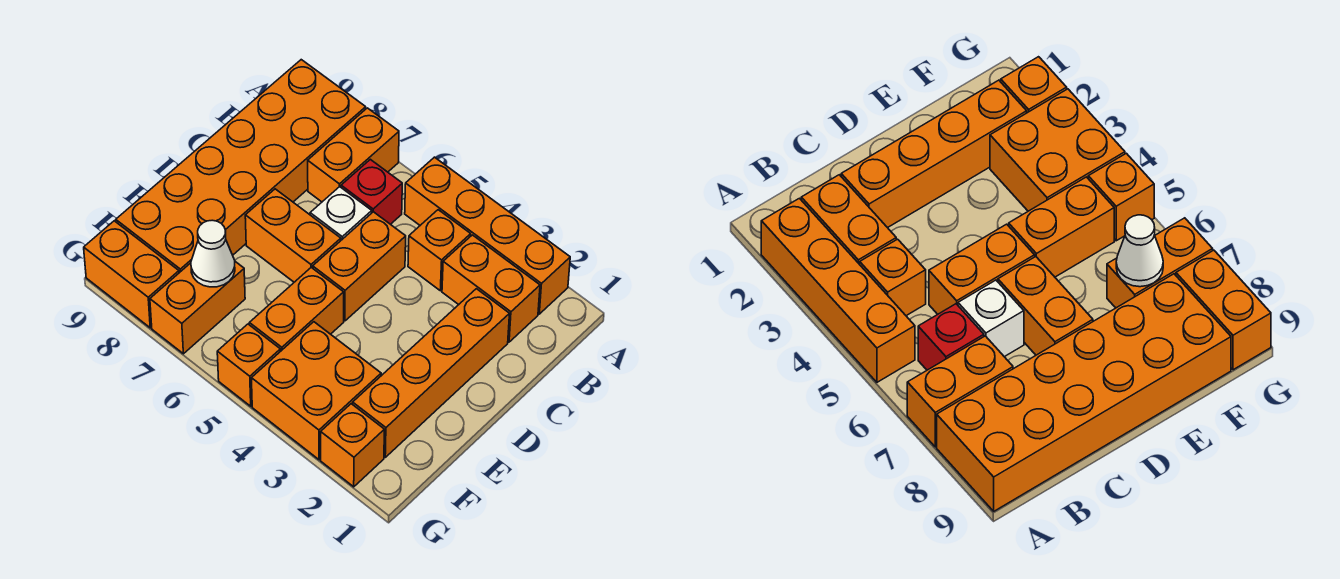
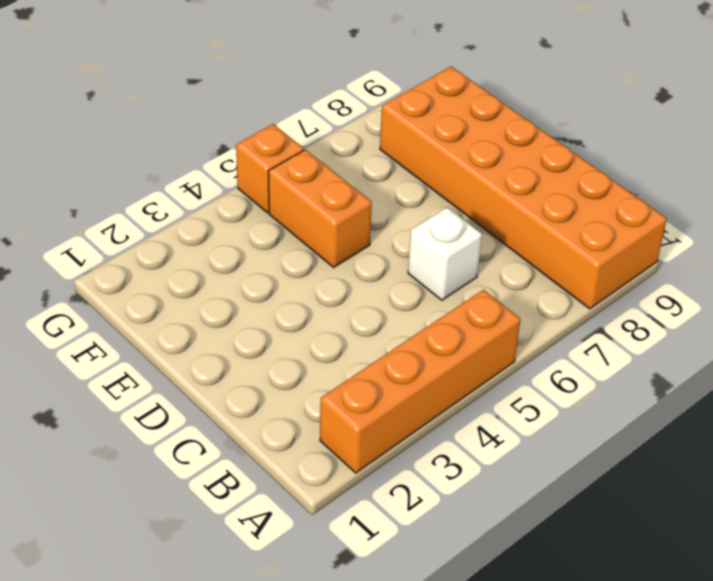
none -> orange 1x2 brick [308,108,399,202]
none -> orange 1x2 brick [442,235,540,342]
none -> orange 1x1 brick [408,210,471,291]

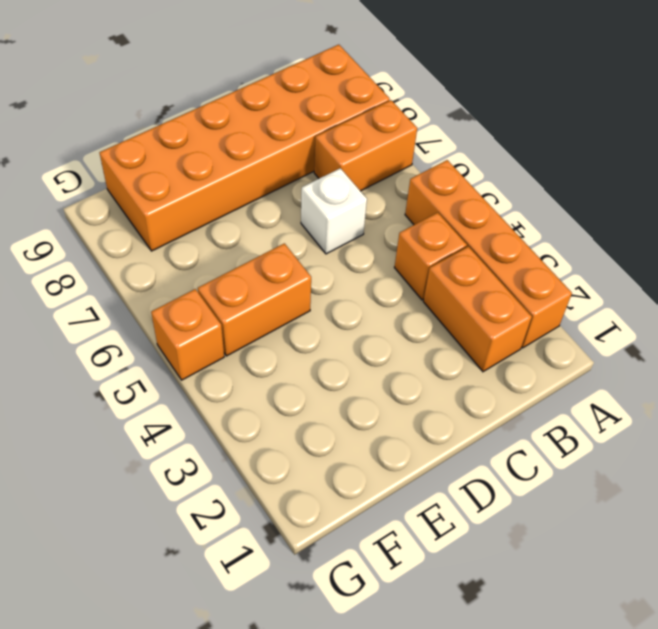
none -> red 1x1 brick [341,159,402,224]
none -> orange 1x4 brick [353,289,509,457]
none -> orange 1x2 brick [313,212,406,321]

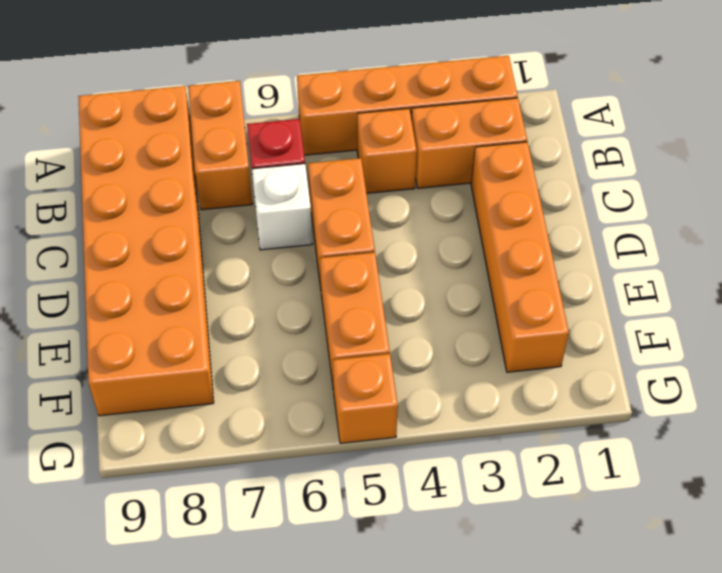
none -> orange 1x2 brick [245,189,341,282]
none -> orange 2x2 brick [252,322,381,460]
none -> orange 1x2 brick [150,262,245,354]

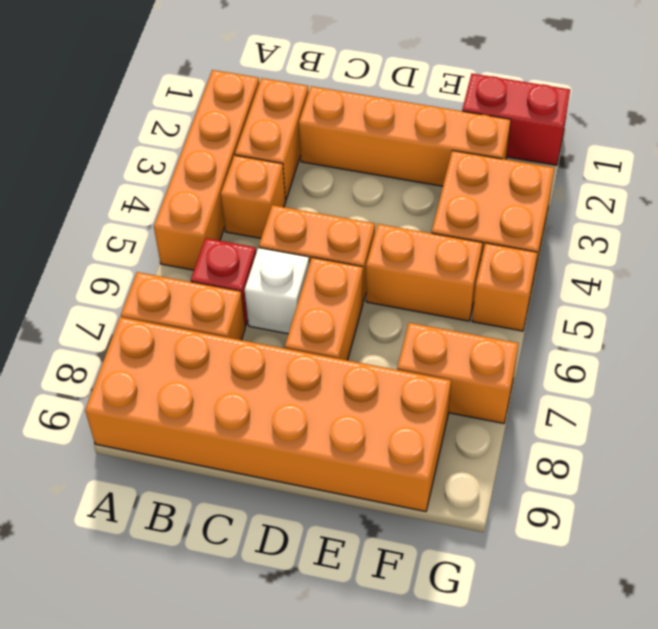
red 1x2 brick [462,74,570,165] -> none
none -> orange 1x1 brick [321,404,384,487]
none -> orange 1x2 brick [84,221,179,328]
none -> white 1x1 cone [191,220,235,287]

